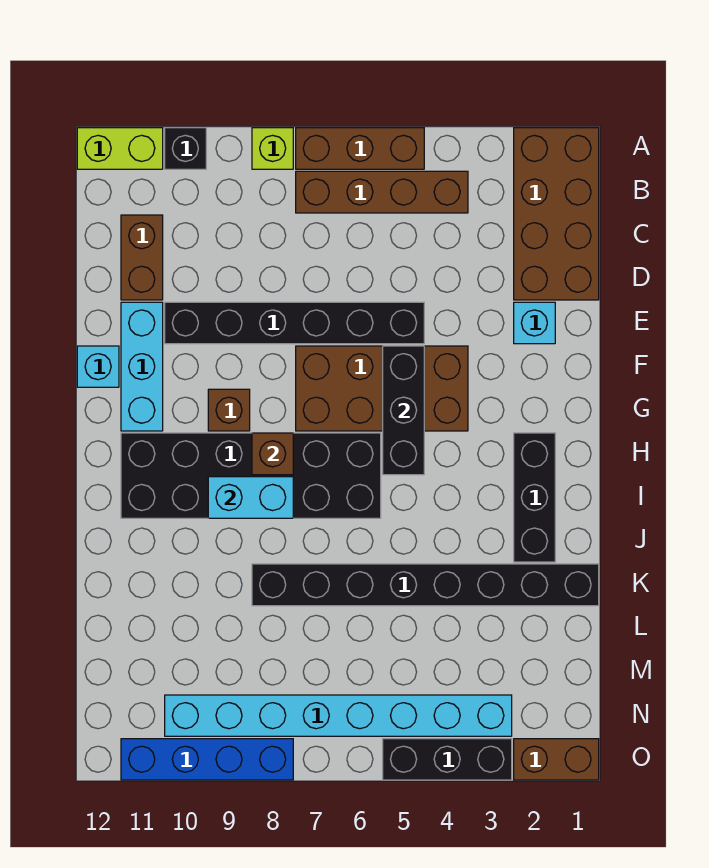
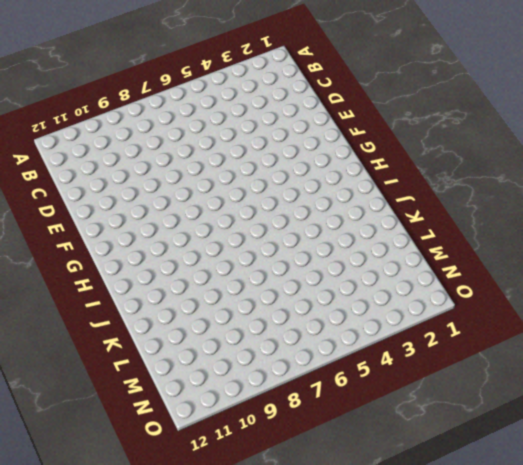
none -> brown 2x4 brick [514,128,599,300]
none -> brown 1x3 brick [296,128,424,169]
none -> lime 1x1 brick [252,128,293,169]

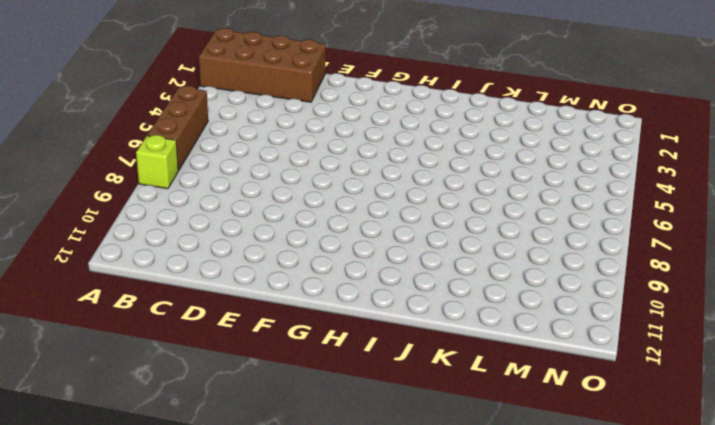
none -> black 1x1 brick [165,128,206,169]
none -> lime 1x2 brick [77,128,163,169]
none -> brown 1x4 brick [296,171,468,213]

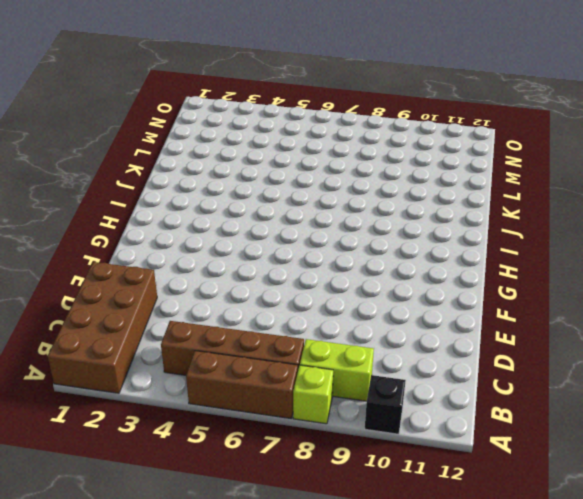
lime 1x2 brick [300,339,374,401] -> lime 1x2 brick moved to [77,128,163,169]
none -> brown 1x2 brick [121,215,163,300]
none -> cyan 1x1 brick [514,302,555,344]
none -> black 1x6 brick [165,302,424,344]

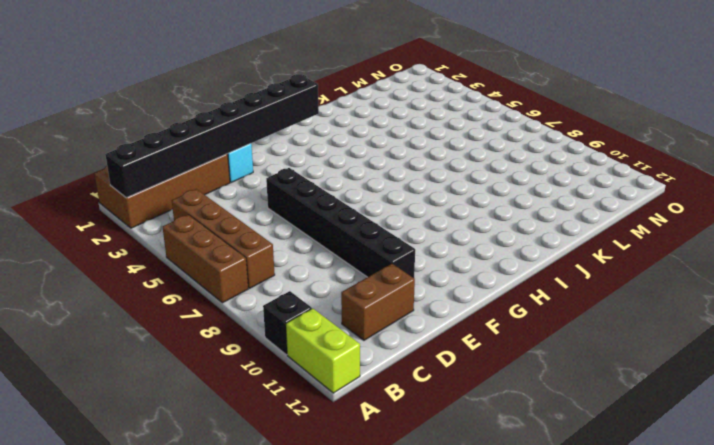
black 1x8 brick [105,74,319,198] -> black 1x8 brick turned to [252,564,599,606]
none -> lime 1x1 brick [252,128,293,169]
none -> cyan 1x3 brick [121,302,163,431]
none -> brown 2x4 brick [296,346,468,431]

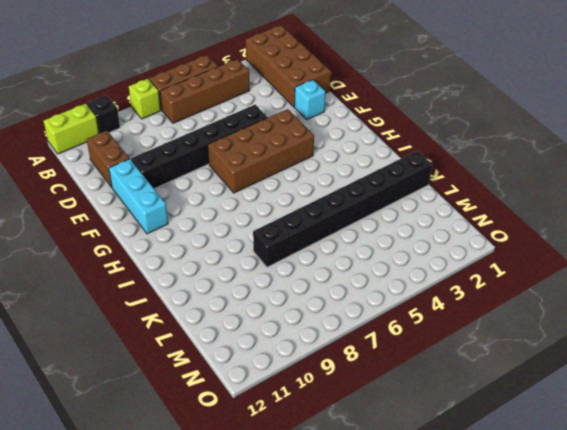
none -> cyan 1x1 brick [77,346,119,387]
none -> brown 1x1 brick [208,389,250,431]
none -> black 1x3 brick [514,433,555,562]

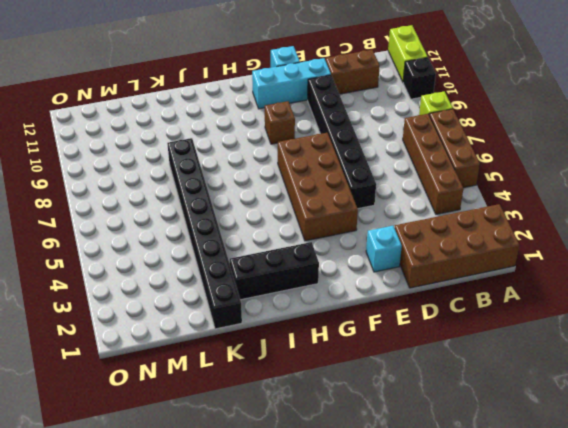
none -> black 2x6 brick [121,433,381,518]
none -> cyan 1x8 brick [165,695,512,736]
none -> brown 1x2 brick [514,739,599,780]

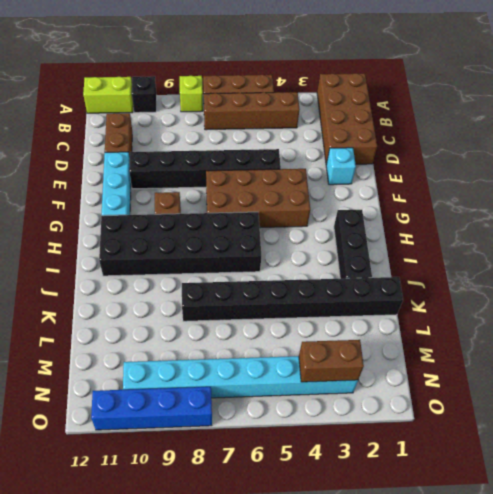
brown 1x2 brick [299,340,364,382] -> brown 1x2 brick moved to [514,739,599,780]
none -> cyan 1x1 brick [77,346,119,387]
none -> black 1x3 brick [383,739,512,780]
none -> black 1x3 brick [383,346,424,475]

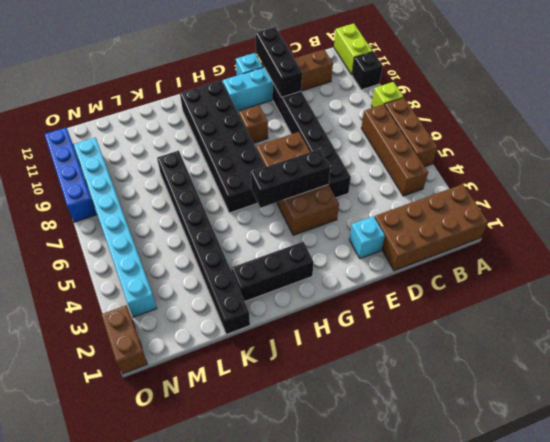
black 1x3 brick [256,27,302,97] -> black 1x3 brick moved to [383,739,512,780]
none -> brown 1x1 brick [252,433,293,475]
none -> cyan 1x2 brick [208,477,293,518]

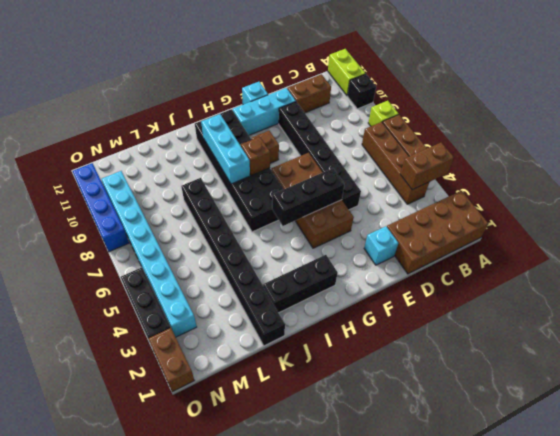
brown 1x2 brick [400,142,454,190] -> none
cyan 1x3 brick [201,114,250,184] -> cyan 1x2 brick [208,477,293,518]

